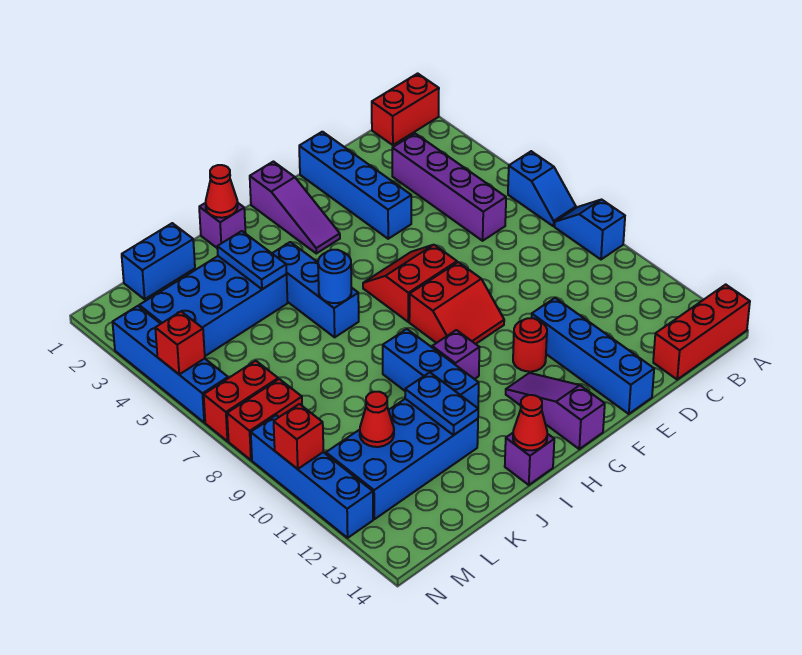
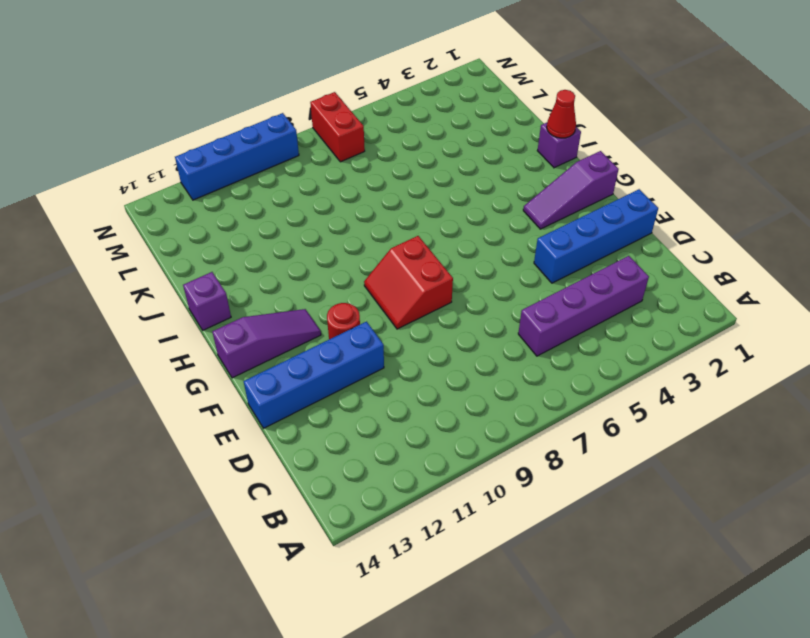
none -> red 1x2 brick [372,73,439,145]
none -> blue 1x2 slope [508,151,576,226]
none -> blue 1x2 slope [555,200,625,259]
none -> red 1x3 brick [653,284,750,379]

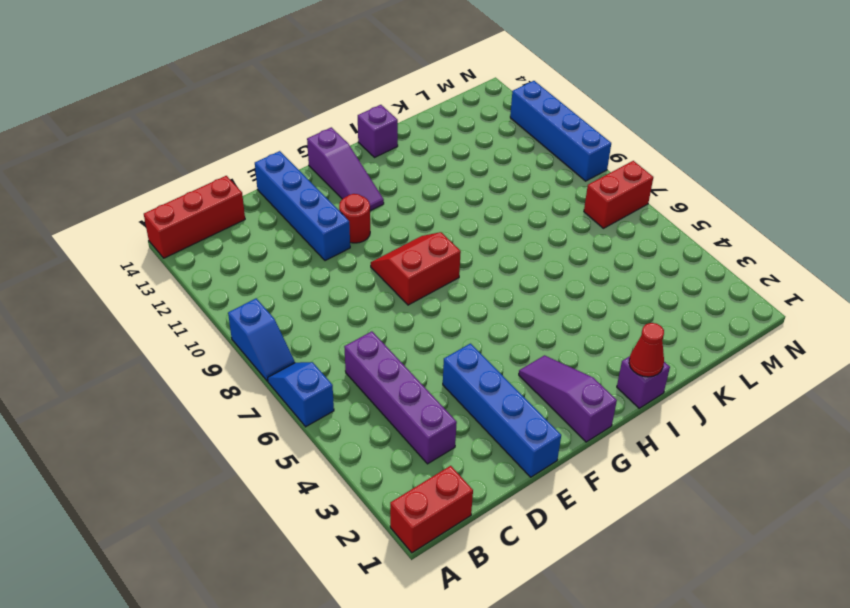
none -> red 2x2 slope [363,245,457,322]
none -> purple 1x1 brick [432,330,480,379]
none -> blue 1x3 brick [272,242,359,337]
none -> blue 1x3 brick [383,329,479,408]

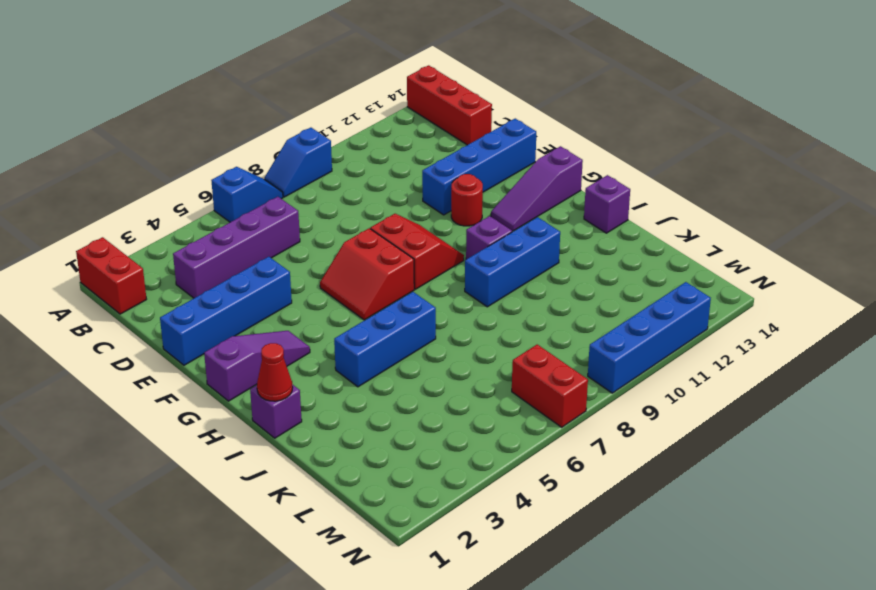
none -> blue 2x4 brick [139,256,288,356]
none -> blue 2x4 brick [326,399,478,519]
none -> blue 1x2 brick [122,223,195,299]
none -> red 1x2 brick [227,379,302,460]

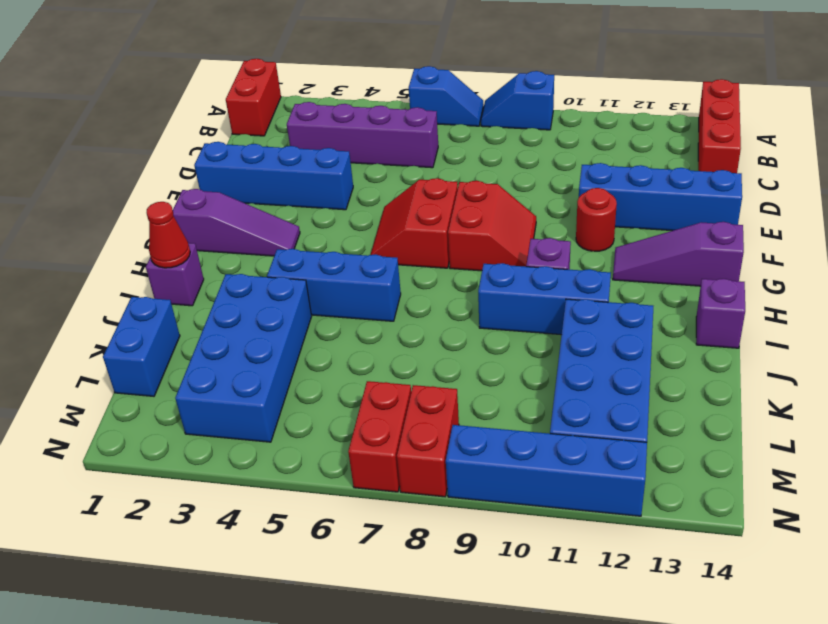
none -> blue 1x4 brick [113,306,228,422]
none -> blue 1x1 round brick [318,250,351,303]
none -> red 1x1 cone [513,395,547,450]
none -> blue 1x2 plate [217,231,287,289]

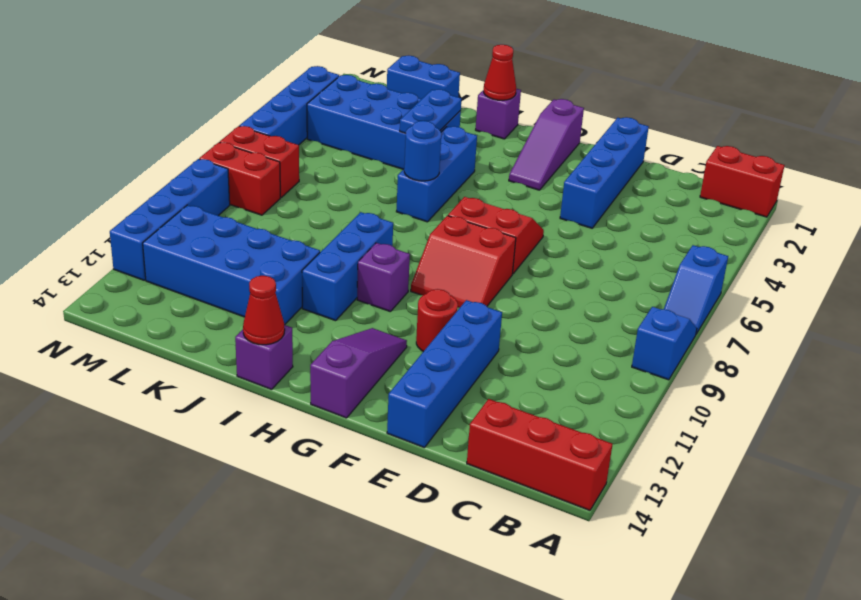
none -> purple 1x4 brick [392,134,506,241]
none -> blue 1x2 plate [405,372,478,435]
none -> red 1x1 cone [360,392,394,447]
none -> red 1x1 brick [155,311,205,375]

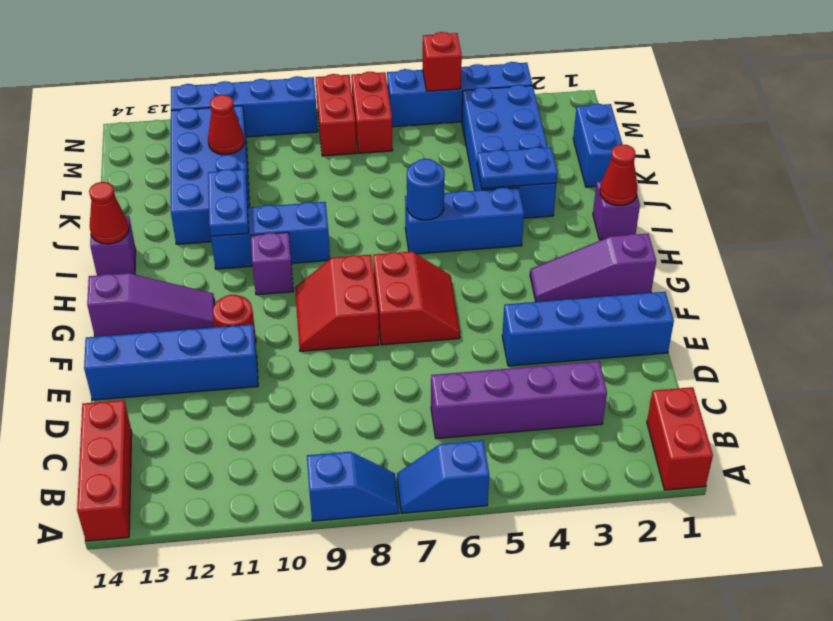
blue 1x2 plate [208,169,249,236] -> blue 1x2 plate turned to [405,372,478,435]
none -> red 1x1 brick [274,404,323,469]

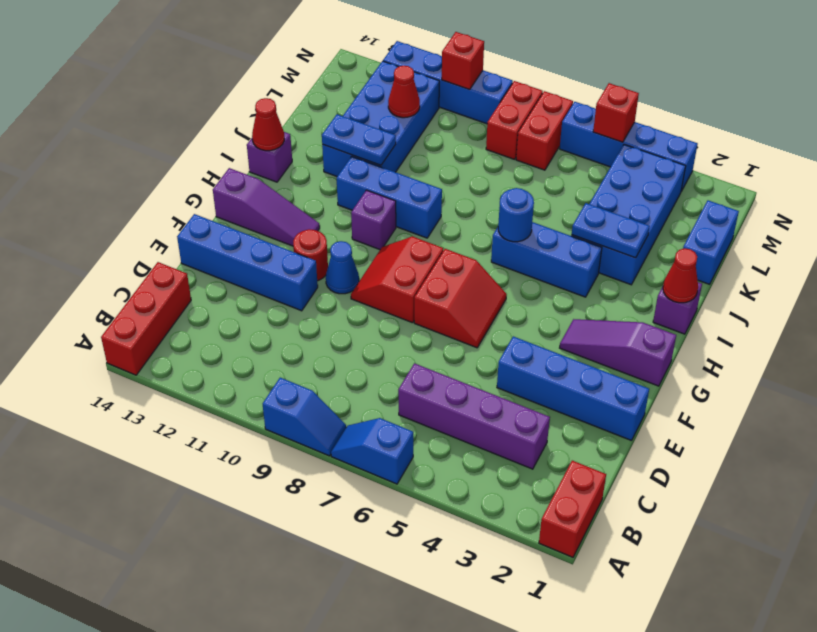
blue 1x1 cone [326,241,359,294] -> none

